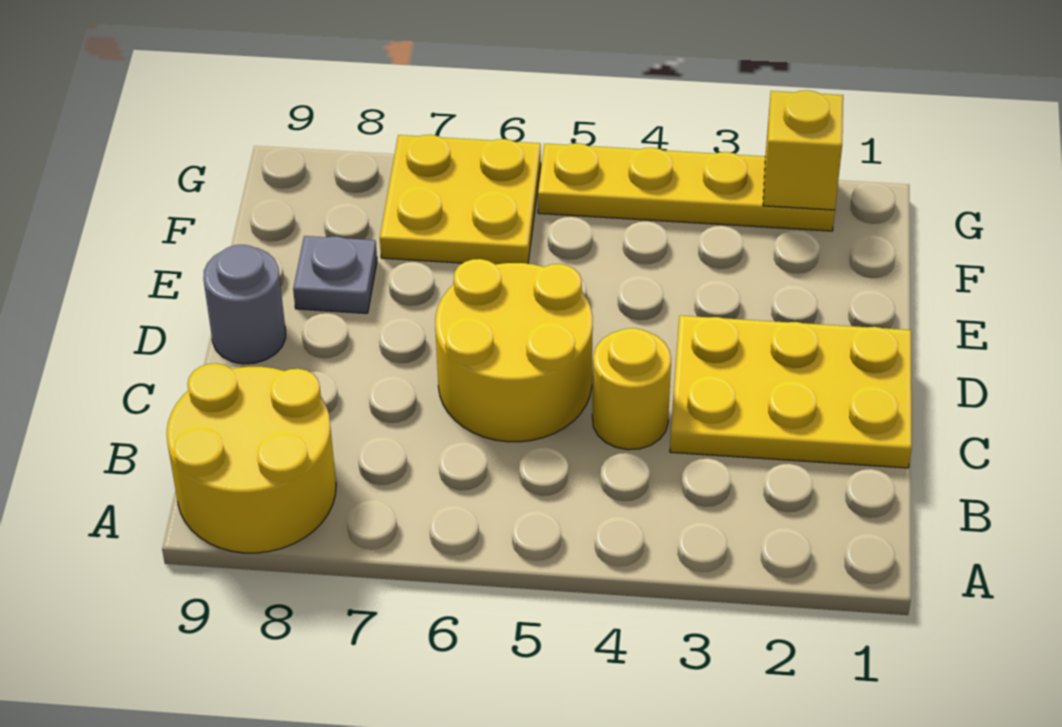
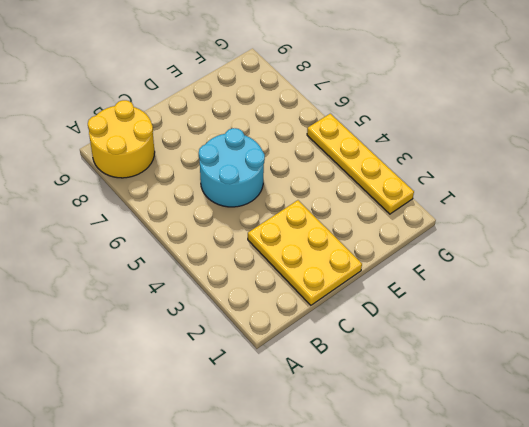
cyan 2x2 round brick [199,128,265,207] -> yellow 2x2 round brick [435,259,593,442]
none -> yellow 1x1 round brick [592,328,671,450]
none -> grey 1x1 round brick [203,245,286,364]

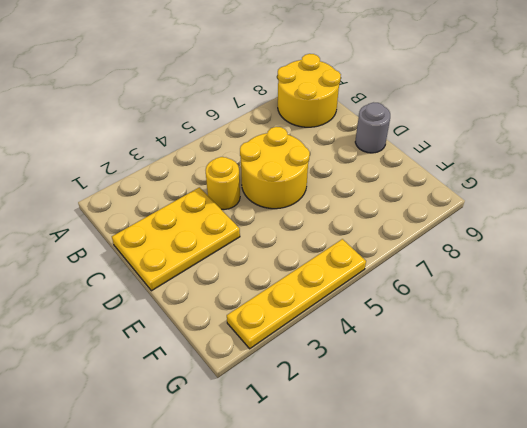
none -> grey 1x1 plate [293,236,377,313]
none -> yellow 2x2 plate [380,135,541,265]

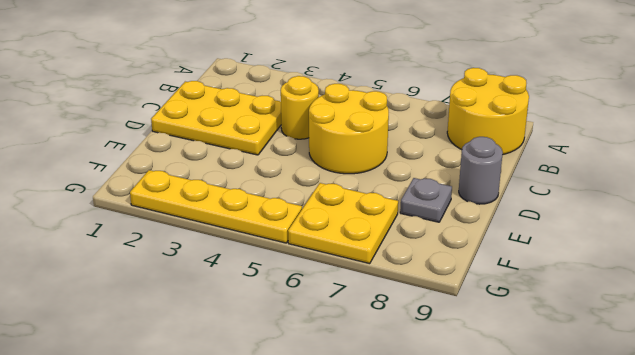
none -> yellow 1x1 brick [763,90,843,210]

